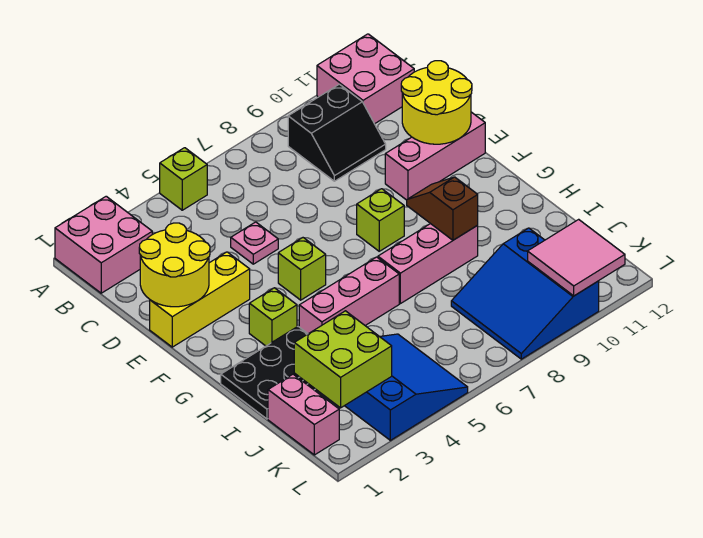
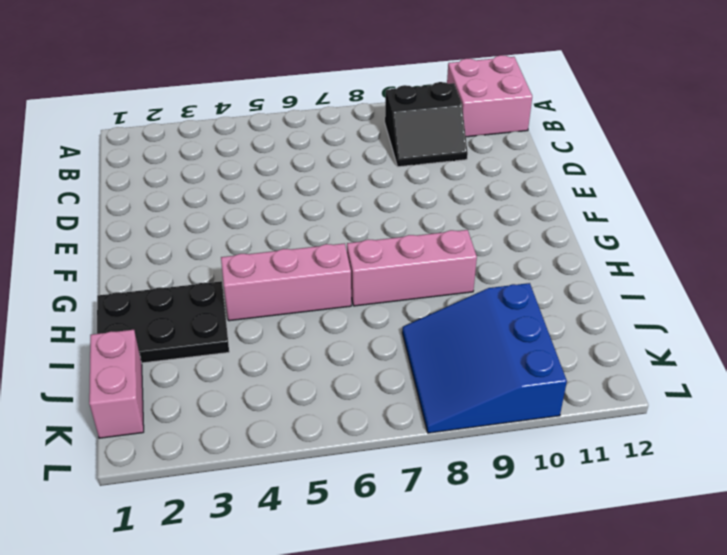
none -> pink 2x2 brick [55,196,152,293]
none -> lime 1x1 brick [160,148,207,210]
none -> pink 1x1 plate [231,222,278,264]

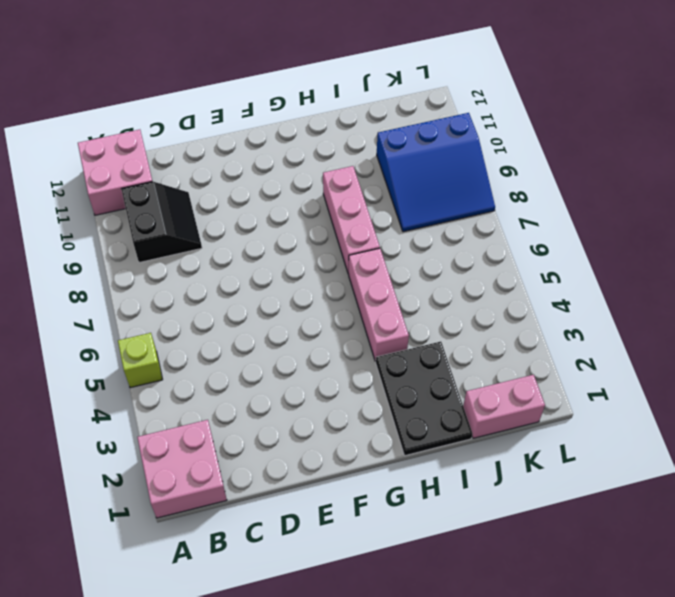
none -> pink 1x1 plate [231,222,278,264]
none -> yellow 1x3 brick [150,252,250,347]
none -> pink 1x3 brick [385,112,485,200]

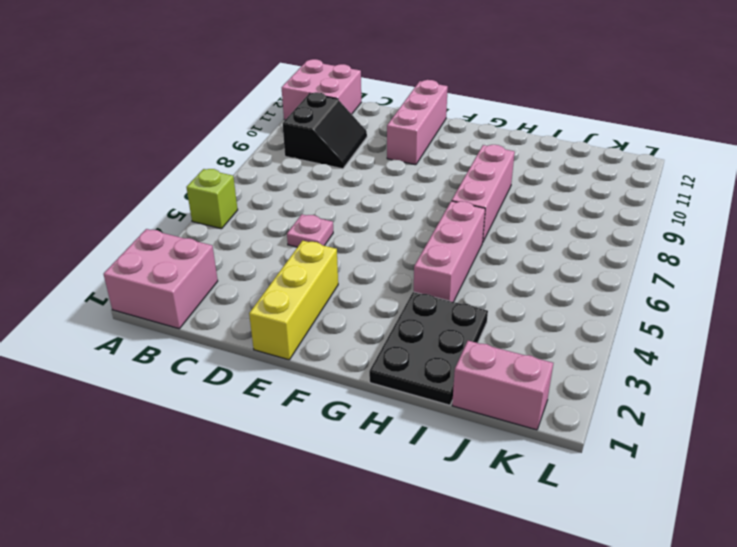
none -> lime 1x1 brick [278,238,326,300]
none -> lime 1x1 brick [357,189,404,251]
none -> lime 1x1 brick [249,288,297,346]

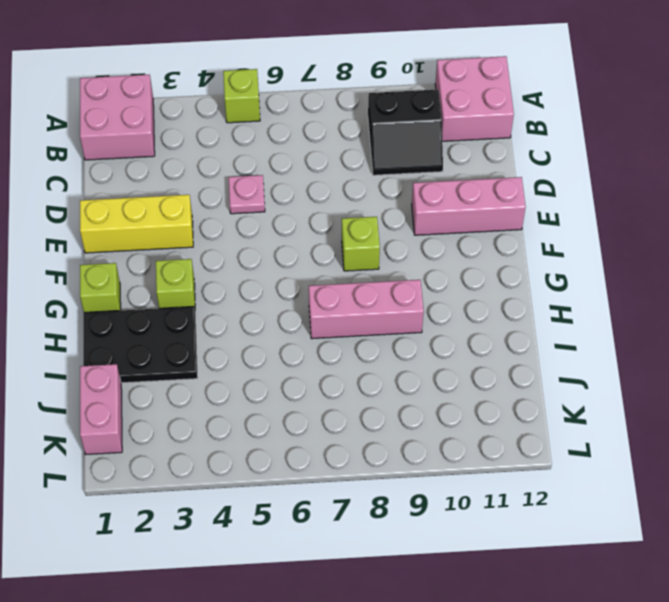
lime 1x1 brick [80,263,121,312] -> lime 1x1 brick moved to [278,238,326,300]
none -> pink 1x3 brick [299,257,399,334]
none -> blue 3x3 slope [345,334,468,440]
none -> blue 3x3 slope [451,228,599,359]

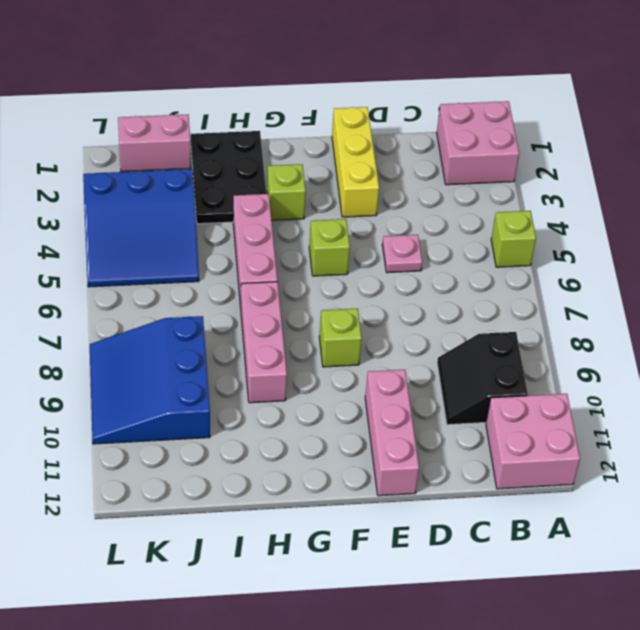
blue 3x3 slope [90,316,210,444] -> blue 3x3 slope turned to [451,228,599,359]
none -> yellow 2x2 round brick [139,223,210,307]
none -> yellow 2x2 round brick [401,61,472,144]
none -> brown 1x2 slope [407,177,478,240]

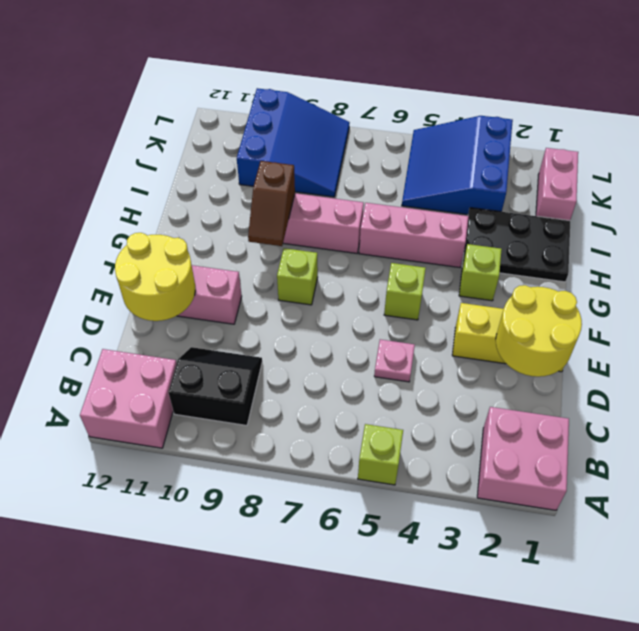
none -> lime 2x2 brick [294,311,392,408]
none -> pink 2x2 tile [528,219,625,296]

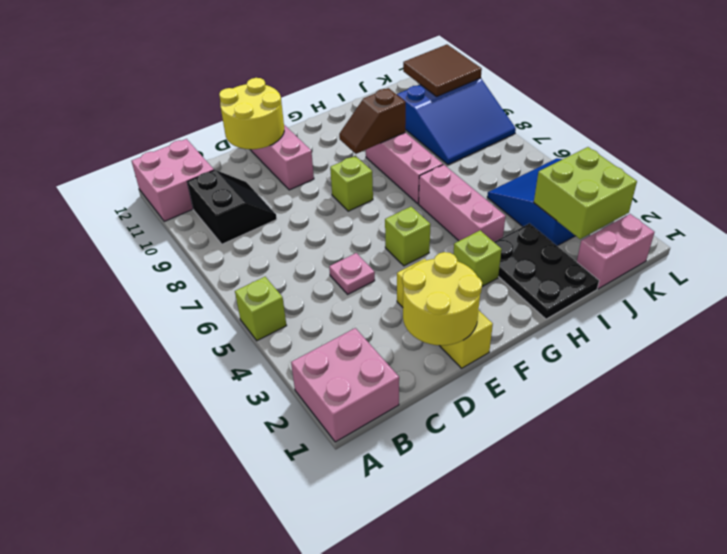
brown 2x2 tile [403,45,482,96] -> pink 2x2 tile [528,219,625,296]

